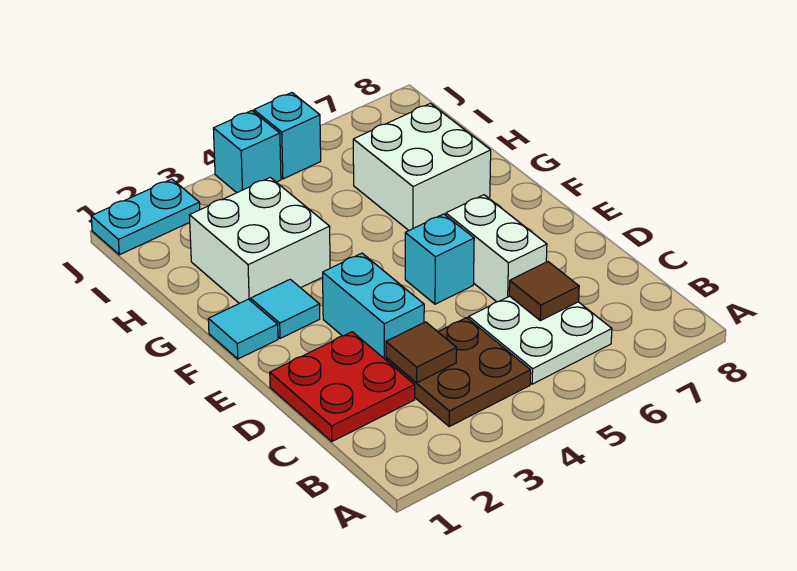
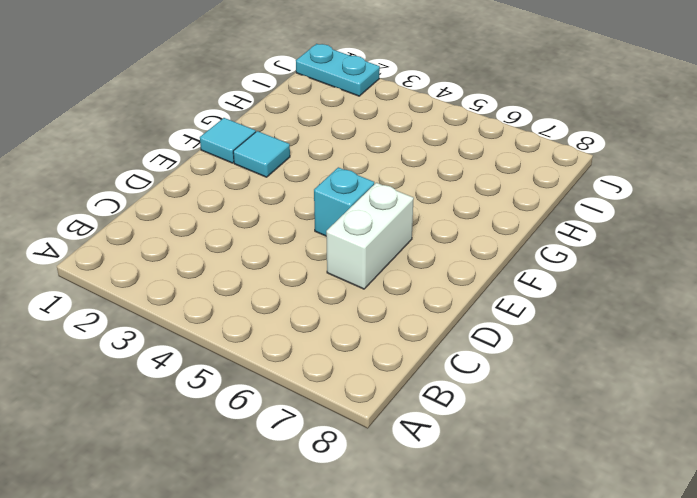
none -> brown 2x2 plate [386,318,531,426]
none -> white 2x2 plate [469,296,612,384]
none -> red 2x2 plate [270,332,415,441]

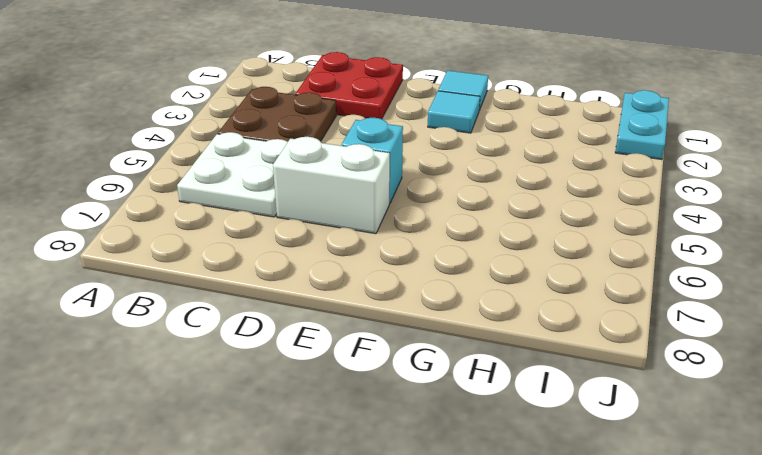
none -> cyan 1x2 brick [323,253,424,360]
none -> white 2x2 brick [189,177,330,303]
none -> white 2x2 brick [353,103,491,230]

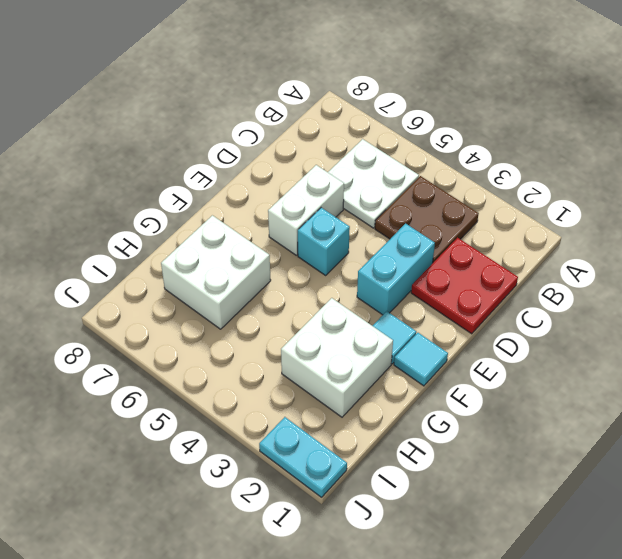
none -> cyan 1x1 brick [213,111,281,193]
none -> cyan 1x1 brick [254,93,321,179]
none -> brown 1x1 tile [386,322,457,383]

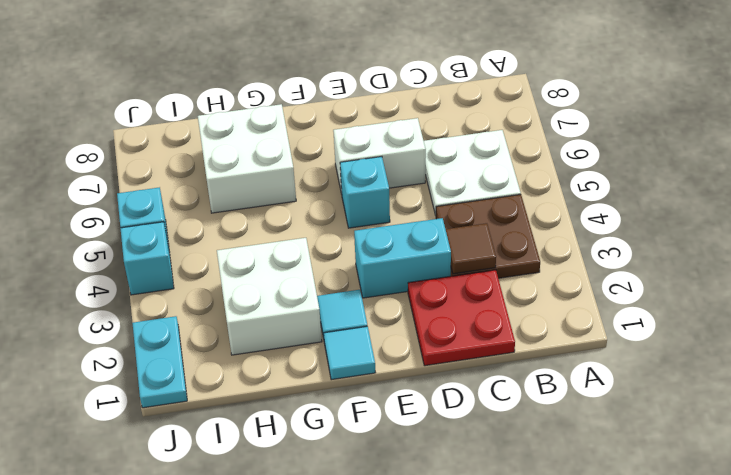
none -> brown 1x1 tile [509,262,579,321]

